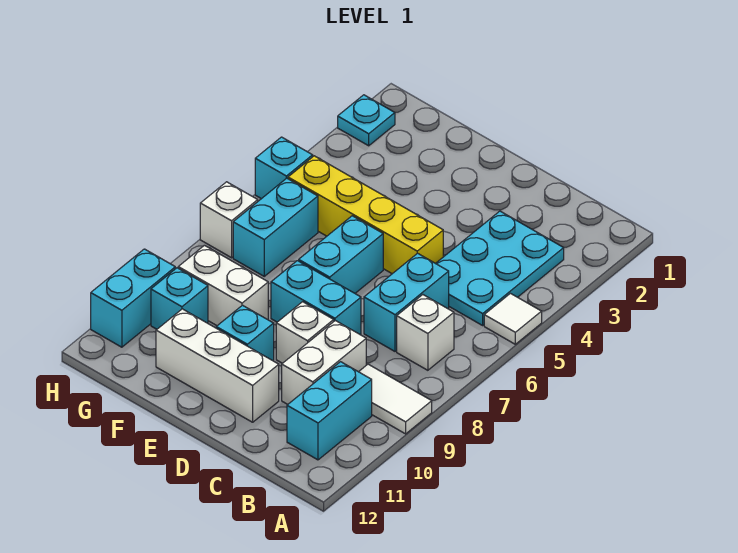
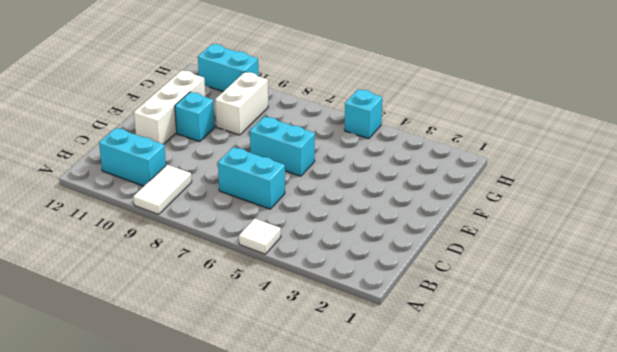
none -> cyan 2x3 plate [436,211,564,325]
none -> white 1x1 brick [397,295,454,370]
none -> white 1x2 brick [282,321,366,405]

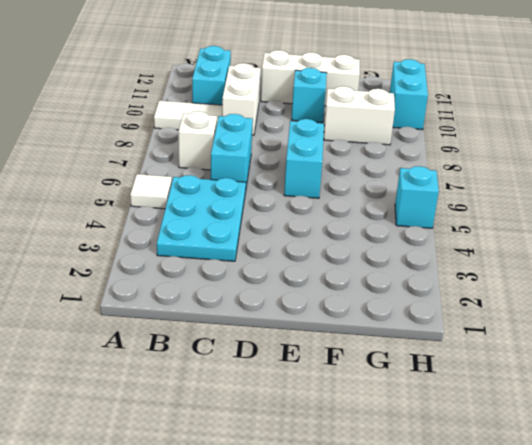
none -> yellow 1x4 brick [288,156,443,274]
none -> cyan 1x2 brick [271,261,361,335]
none -> white 1x1 brick [276,302,334,363]

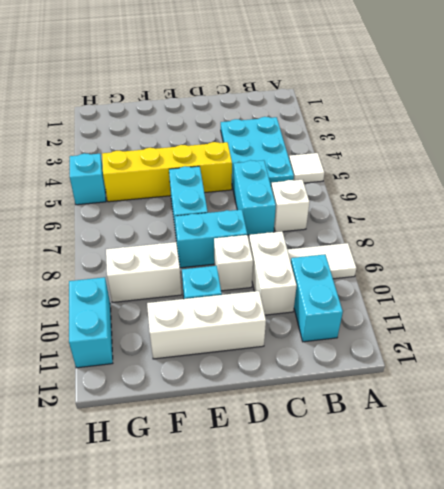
none -> cyan 1x2 brick [233,178,318,276]
none -> cyan 1x1 brick [151,268,208,329]
none -> cyan 1x1 plate [338,95,395,146]

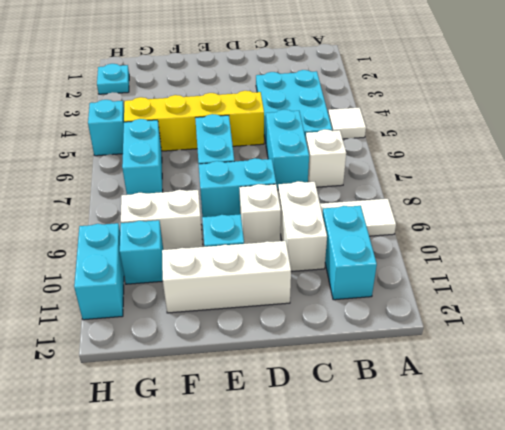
none -> white 1x1 brick [200,182,258,258]

